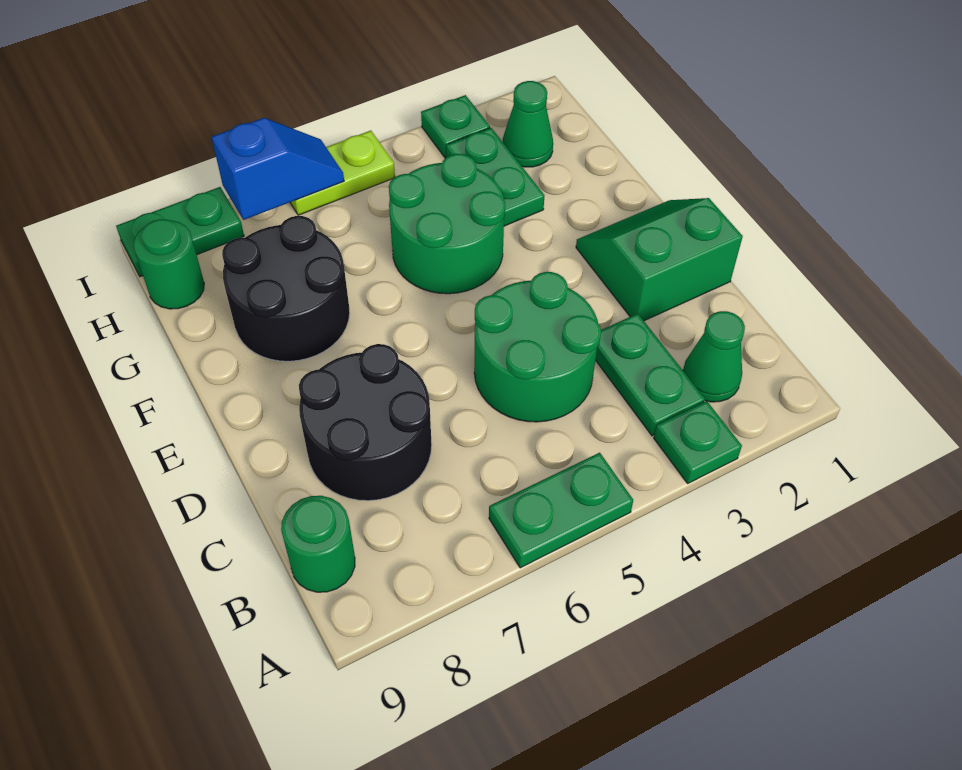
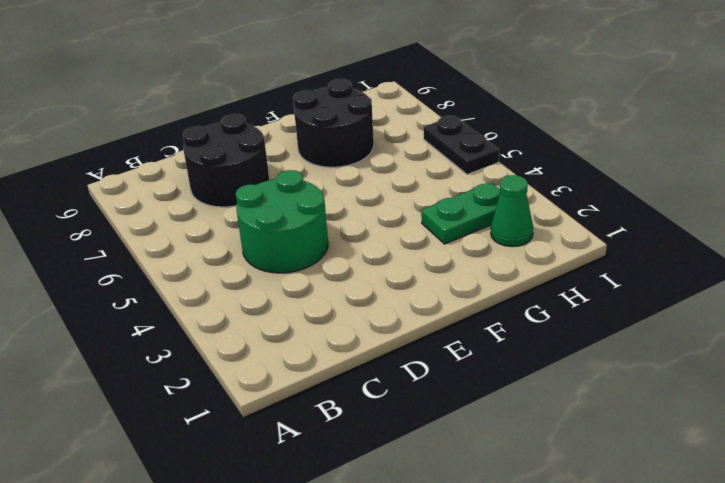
black 1x2 plate [423,116,499,174] -> lime 1x2 plate [290,131,395,215]
none -> green 1x1 plate [654,401,742,483]
none -> green 1x2 plate [489,453,633,568]
none -> green 1x1 cone [683,311,745,402]

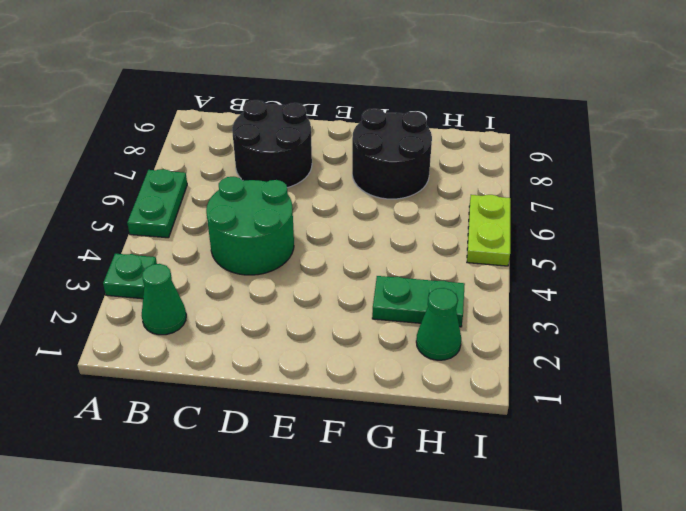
none -> green 1x2 plate [596,314,705,436]
none -> green 1x1 round brick [281,496,355,592]
none -> green 2x2 slope [576,198,743,321]

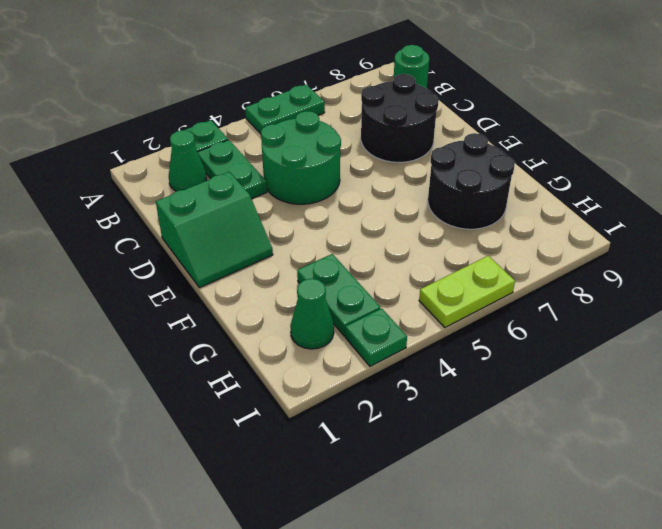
none -> green 2x2 round brick [389,154,505,294]
none -> green 1x1 round brick [133,219,204,309]
none -> green 1x2 plate [116,187,244,277]

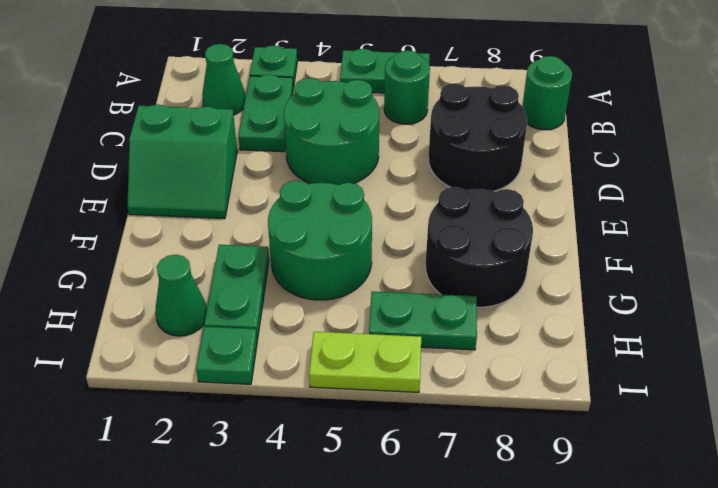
green 1x1 round brick [384,51,430,124] -> green 1x1 round brick moved to [133,219,204,309]
green 1x2 plate [369,292,477,350] -> green 1x2 plate moved to [116,187,244,277]
none -> blue 1x2 slope [212,118,344,220]

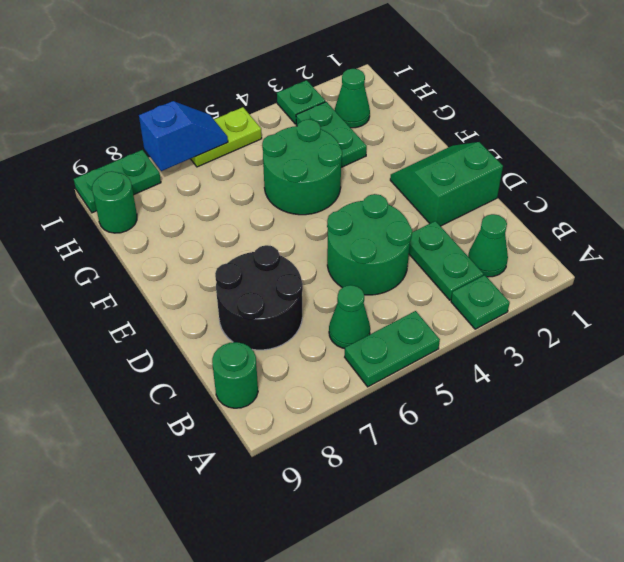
green 1x1 cone [329,285,370,349] -> none
none -> black 2x2 round brick [222,216,350,361]

